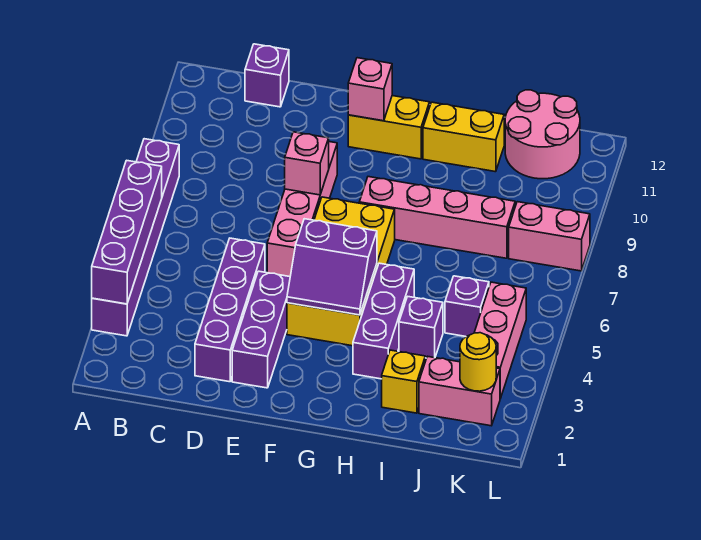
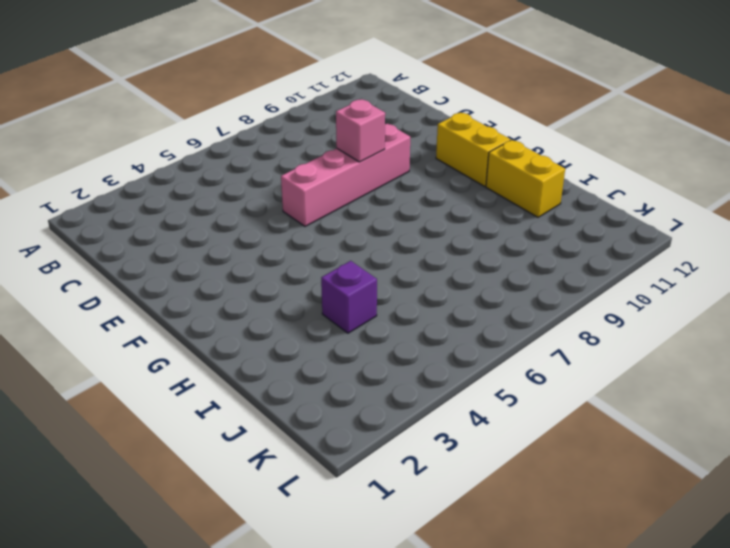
none -> purple 1x6 brick [92,139,179,336]
none -> purple 1x1 brick [245,44,289,107]
none -> purple 1x4 brick [195,238,265,382]

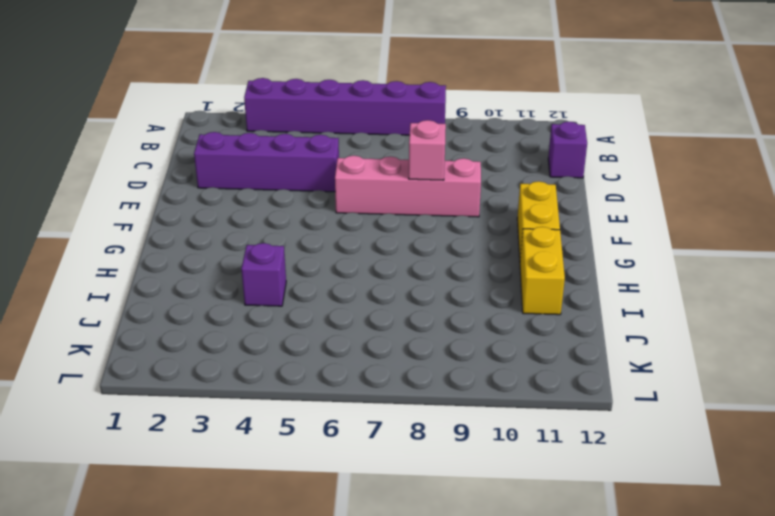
none -> purple 1x3 brick [232,271,290,388]
none -> yellow 2x4 brick [287,197,395,346]
none -> pink 1x4 brick [359,177,515,258]

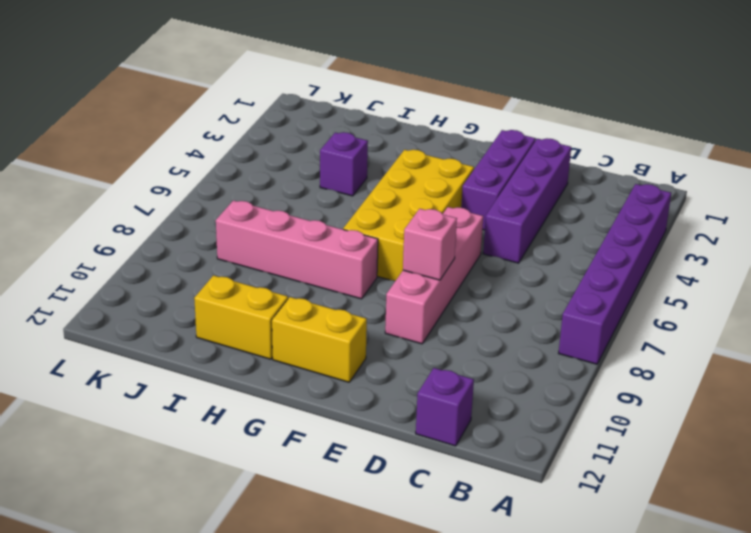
none -> purple 1x3 brick [353,263,414,379]
none -> yellow 1x1 brick [382,350,425,413]
none -> pink 1x2 brick [419,356,500,426]

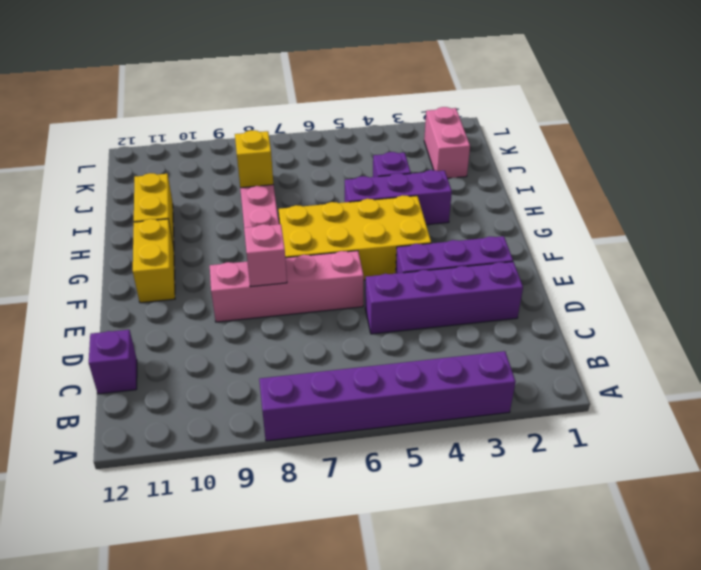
yellow 1x1 brick [235,130,273,188] -> yellow 1x1 brick moved to [382,350,425,413]
none -> purple 1x1 brick [445,276,489,336]
none -> pink 2x2 round brick [505,90,580,179]
none -> pink 1x3 brick [474,282,526,399]

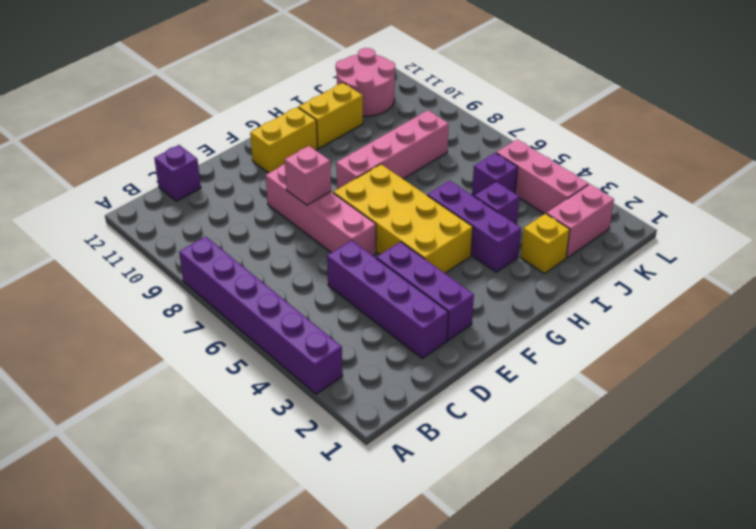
none -> pink 1x2 brick [509,202,590,271]
none -> purple 1x4 brick [92,160,162,304]
none -> purple 2x2 slope [287,219,377,315]

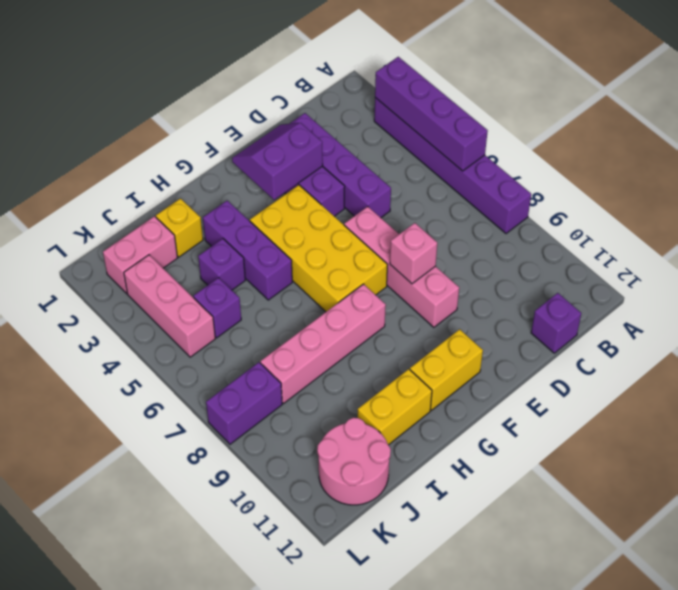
purple 2x2 slope [232,123,323,200] -> purple 2x2 slope moved to [287,219,377,315]
purple 1x2 brick [206,362,282,444] -> pink 1x2 brick [509,202,590,271]
none -> pink 1x1 brick [348,58,392,121]
none -> yellow 1x1 round brick [460,333,496,391]

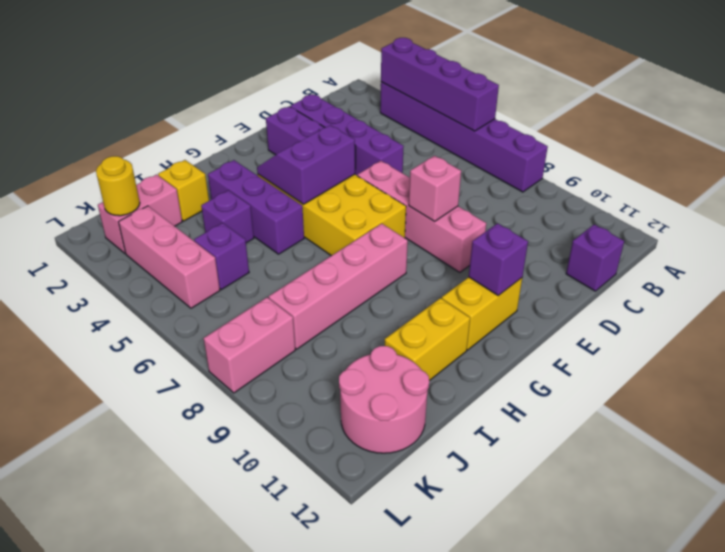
purple 1x1 brick [469,223,528,296] -> pink 1x1 brick [348,58,392,121]

